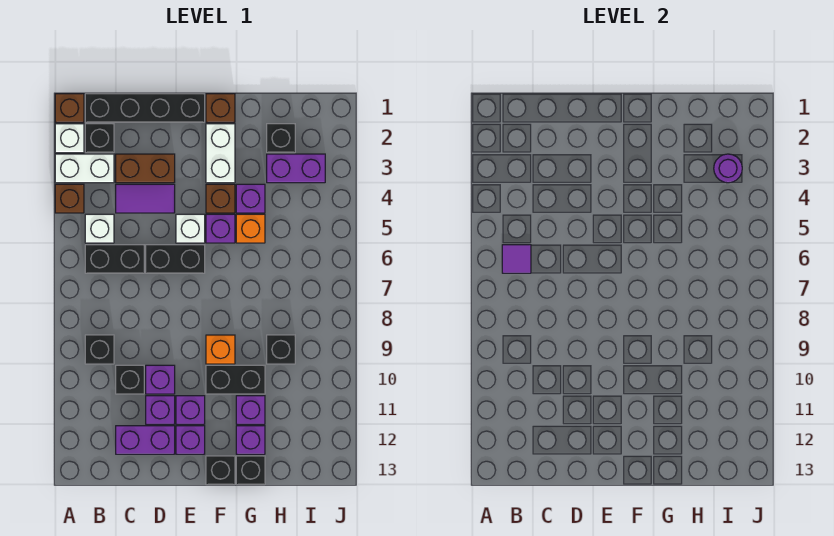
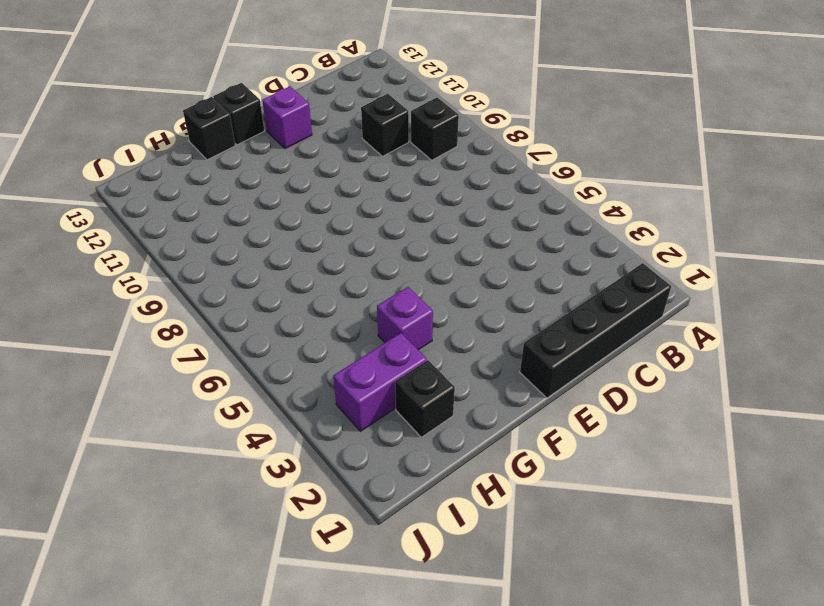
none -> brown 1x1 brick [55,94,84,122]
none -> white 1x1 brick [55,124,84,153]
none -> white 1x2 brick [55,154,114,183]
none -> brown 1x1 brick [55,184,84,213]

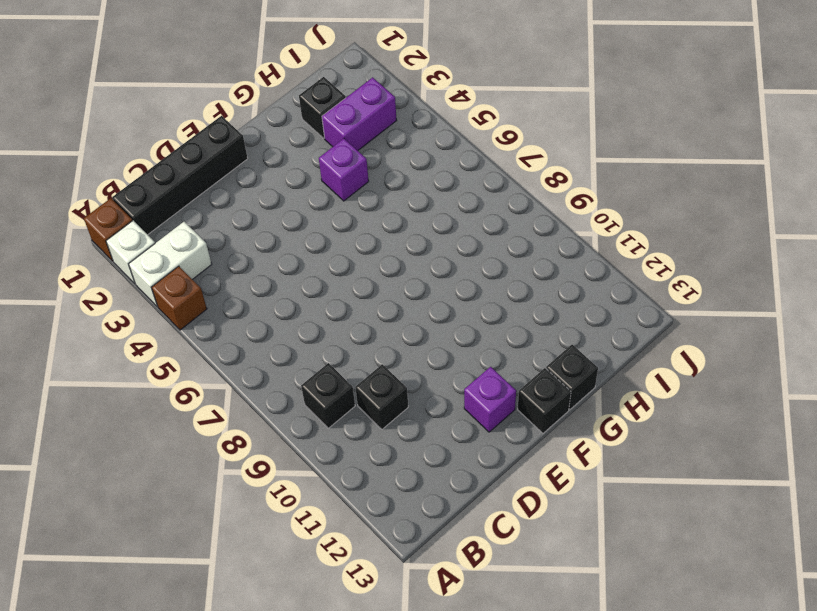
none -> black 1x1 brick [85,124,114,153]
none -> white 1x1 brick [85,214,114,243]
none -> black 1x2 brick [85,245,144,273]
none -> brown 1x2 brick [116,154,175,183]

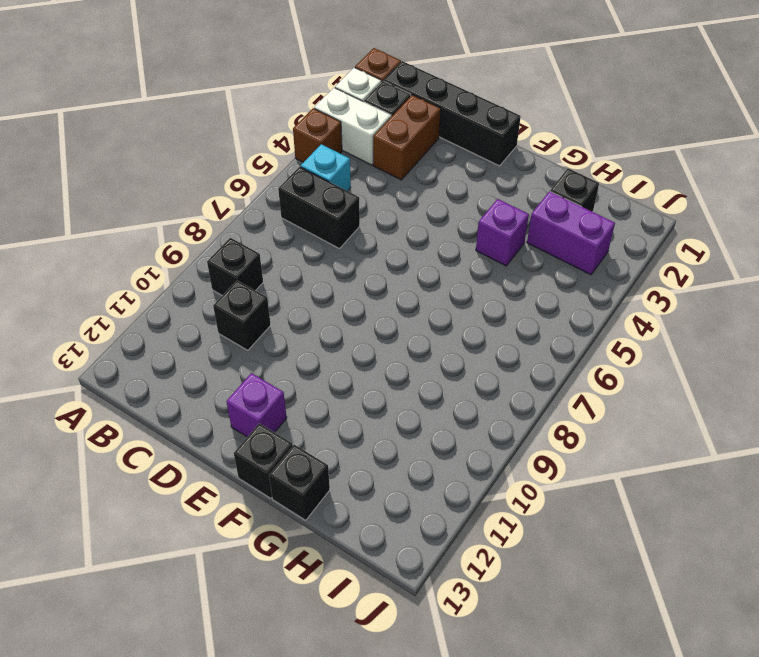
cyan 1x1 brick [301,144,351,191] -> white 1x1 brick [85,214,114,243]
brown 1x2 brick [373,95,441,180] -> brown 1x2 brick turned to [116,154,175,183]
none -> purple 1x2 tile [116,184,175,213]
none -> purple 1x2 brick [116,426,175,454]
none -> black 1x2 brick [146,245,205,273]
none -> purple 1x1 brick [146,365,175,394]

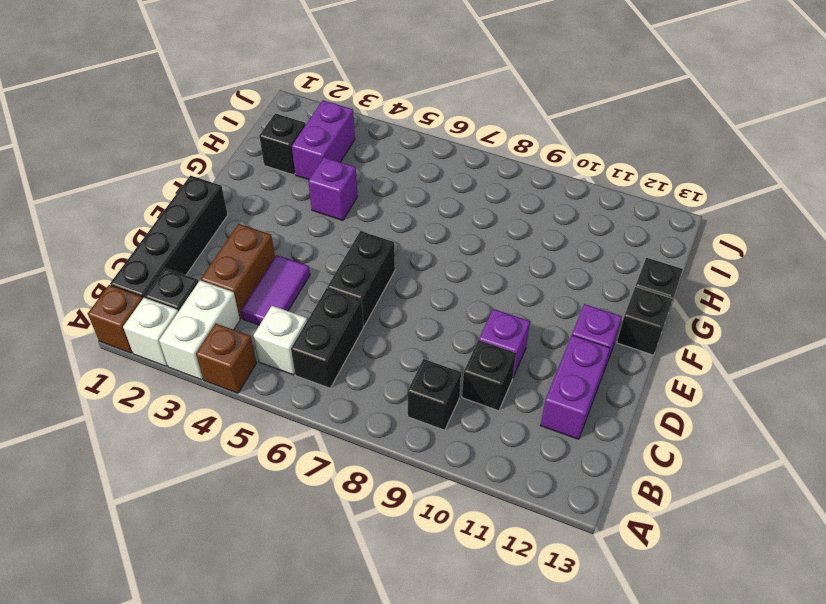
none -> purple 1x1 brick [146,396,175,424]
none -> white 1x1 brick [176,214,205,243]
none -> purple 1x1 brick [176,396,205,424]
none -> brown 1x1 brick [206,94,235,122]

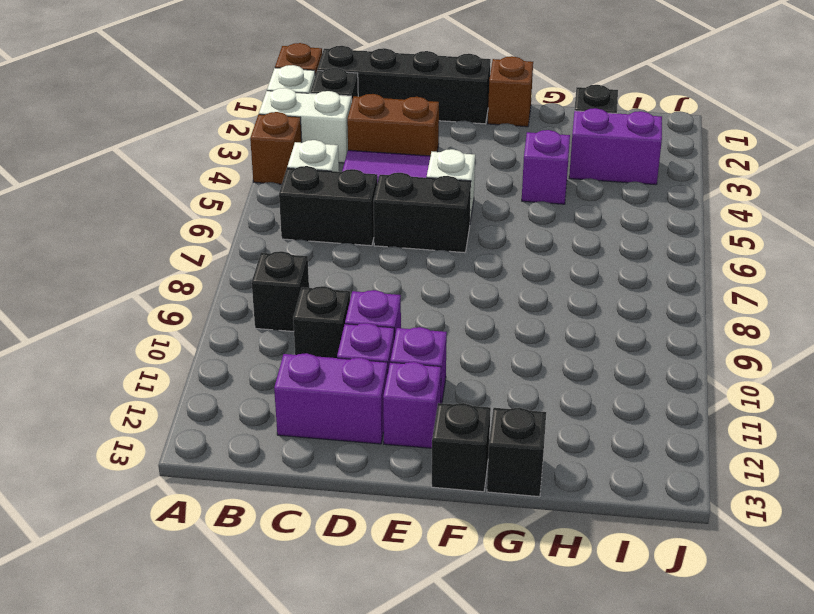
none -> white 1x2 brick [206,124,235,183]
none -> brown 1x1 brick [206,184,235,213]
none -> purple 1x1 brick [206,214,235,243]
none -> orange 1x1 brick [206,335,235,364]

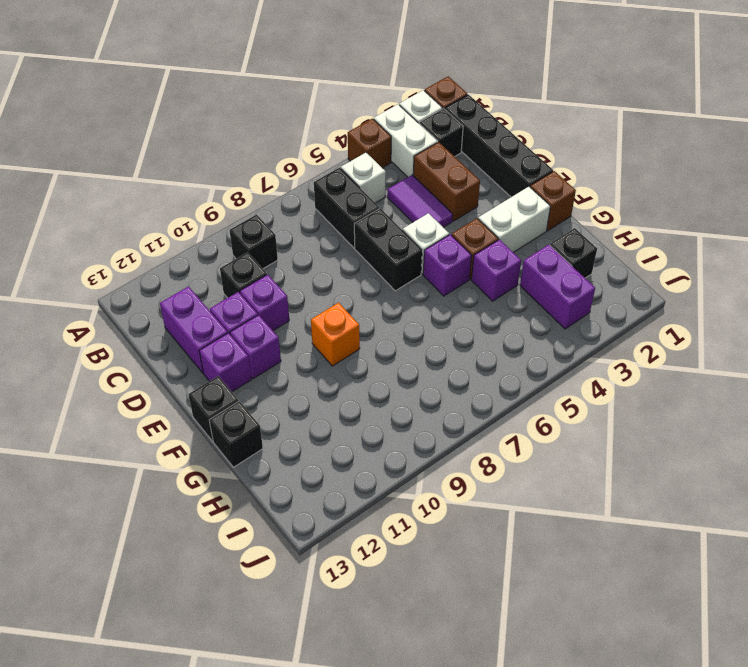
none -> black 1x2 brick [206,365,265,394]
none -> orange 1x1 brick [236,214,265,243]
none -> purple 1x1 brick [236,396,265,424]
none -> purple 1x1 brick [236,426,265,454]

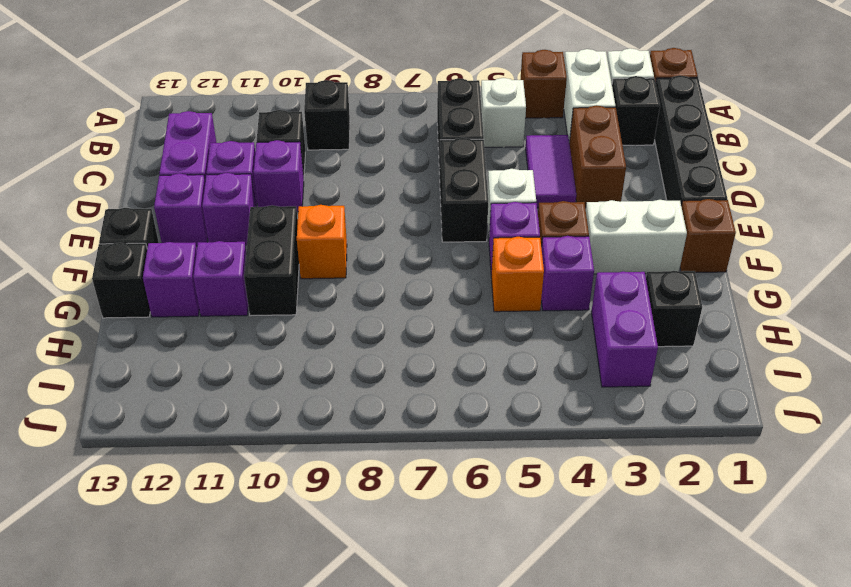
none -> black 1x1 brick [267,335,295,364]
none -> purple 1x1 tile [502,245,531,273]
none -> purple 1x1 round brick [714,154,742,183]

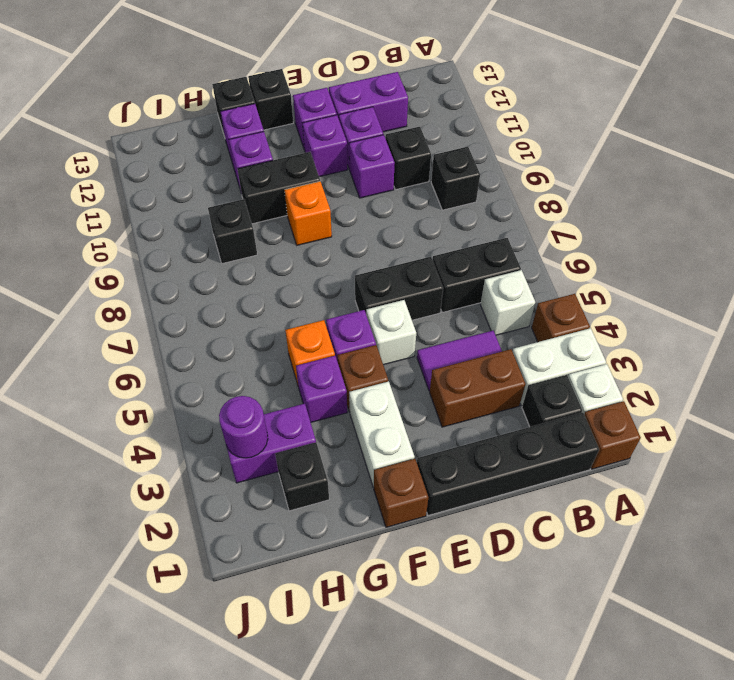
none -> purple 1x1 tile [502,245,531,273]

